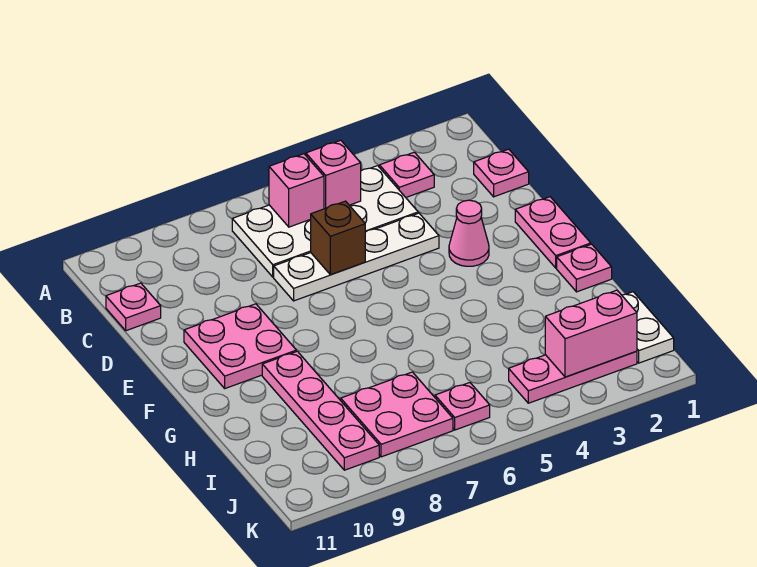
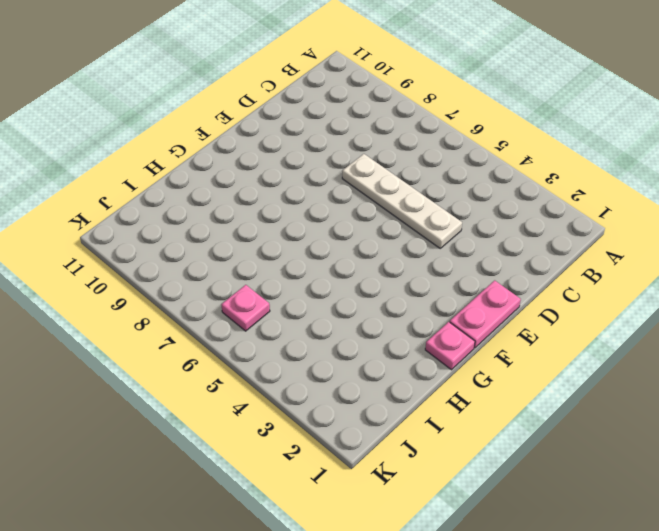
none -> pink 1x1 plate [379,152,434,197]
none -> white 2x4 plate [232,166,418,277]
none -> pink 1x1 plate [474,149,529,197]

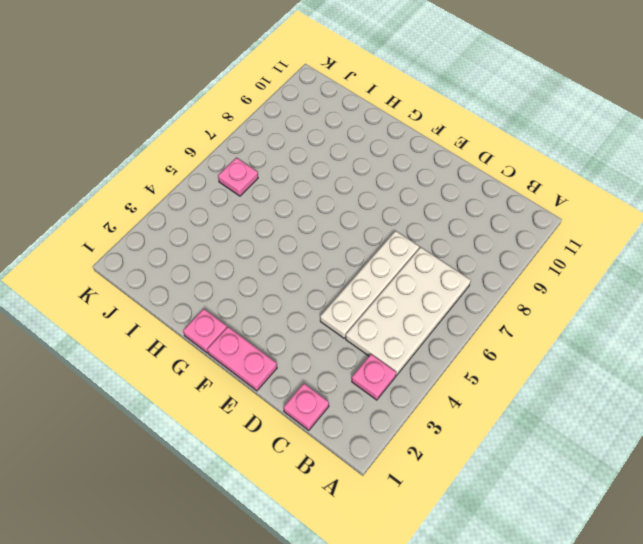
none -> pink 1x1 plate [106,283,161,331]
none -> pink 1x1 cone [449,200,489,266]
none -> pink 2x2 plate [184,304,296,388]

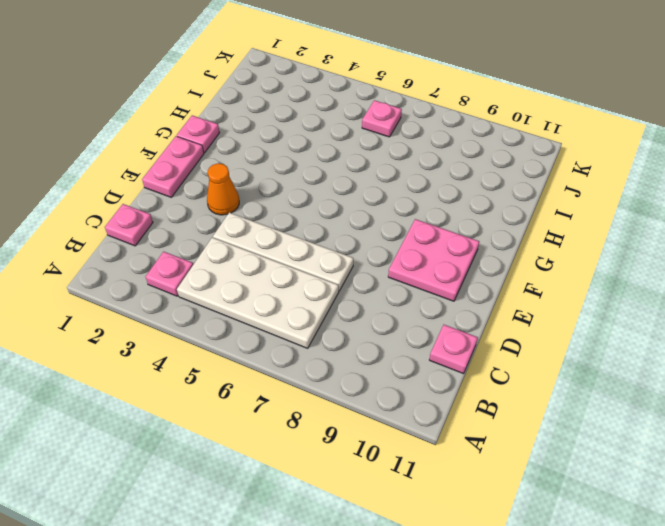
orange 1x1 cone [207,163,239,215] -> pink 1x1 cone [449,200,489,266]
none -> pink 1x4 plate [262,351,379,470]
none -> white 1x2 plate [622,292,674,363]
none -> pink 2x2 plate [341,372,453,457]

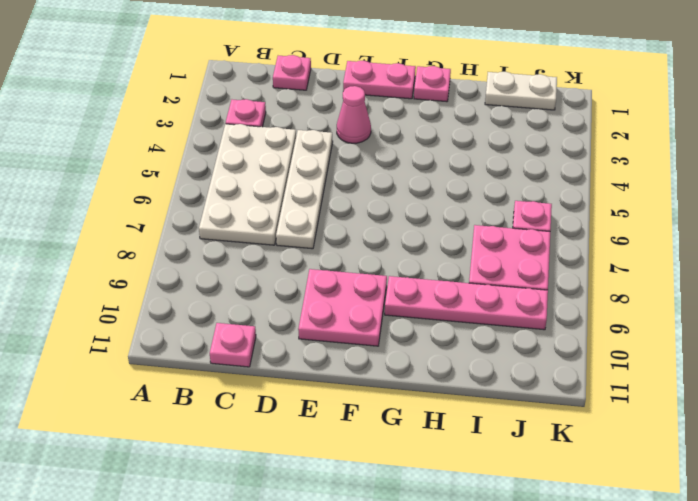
none -> pink 1x3 plate [509,351,637,403]
none -> pink 1x1 brick [306,140,361,209]
none -> pink 1x1 brick [269,154,324,227]

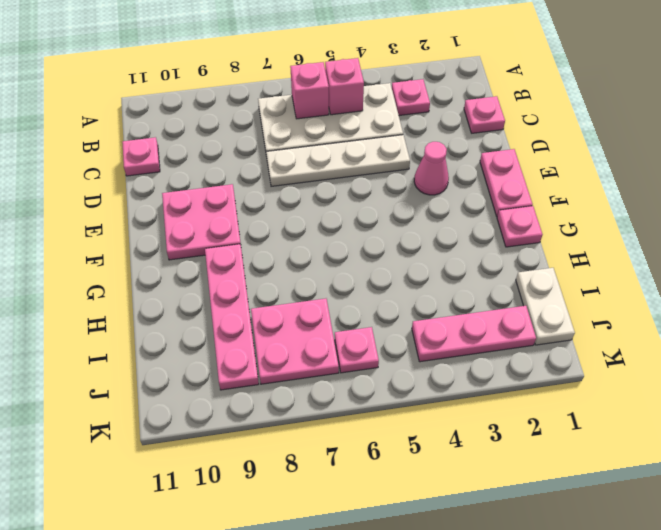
none -> brown 1x1 brick [311,201,365,275]
none -> pink 1x2 brick [545,290,637,377]

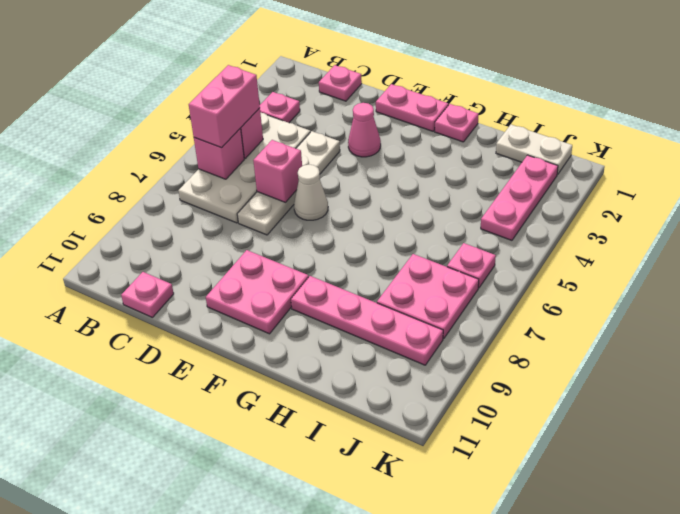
pink 1x2 brick [189,65,260,148] -> pink 1x2 brick moved to [545,290,637,377]
pink 1x1 brick [253,140,302,202] -> brown 1x1 brick [311,201,365,275]
white 1x1 cone [294,165,328,220] -> none

